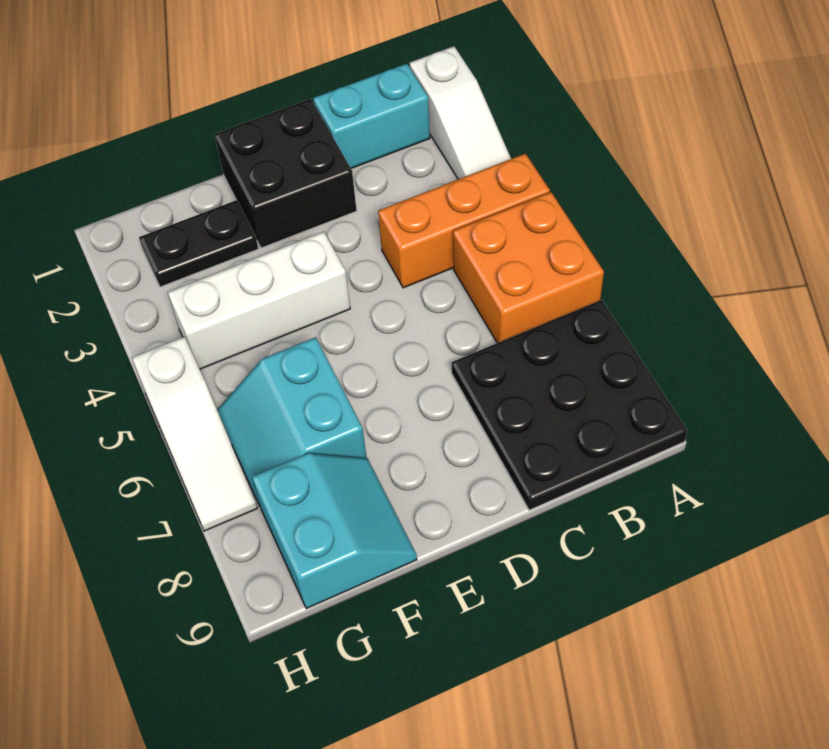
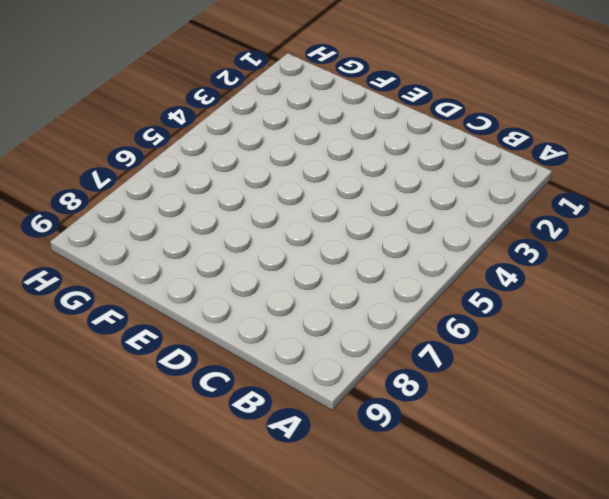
none -> white 1x3 slope [409,46,511,179]
none -> orange 1x3 brick [378,154,550,288]

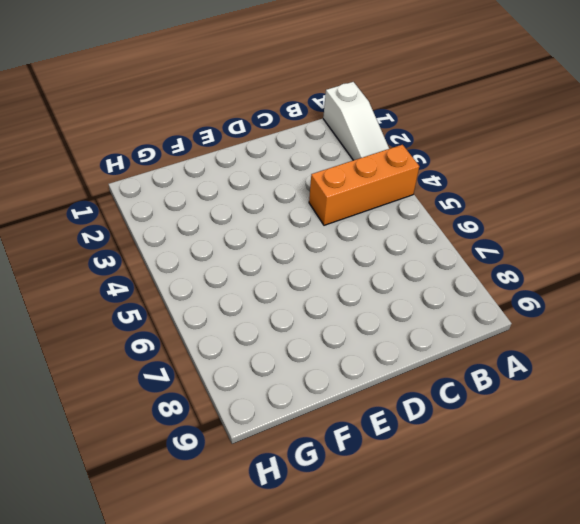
none -> orange 2x2 brick [453,192,604,343]
none -> black 3x3 plate [452,300,687,510]

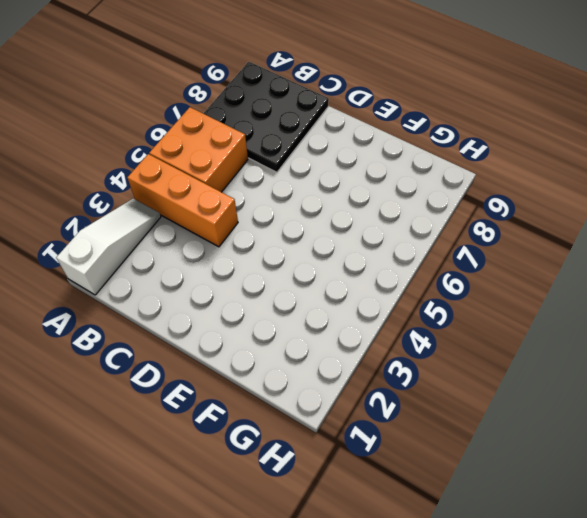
none -> cyan 1x2 brick [313,64,430,168]
none -> black 2x2 brick [214,99,357,248]

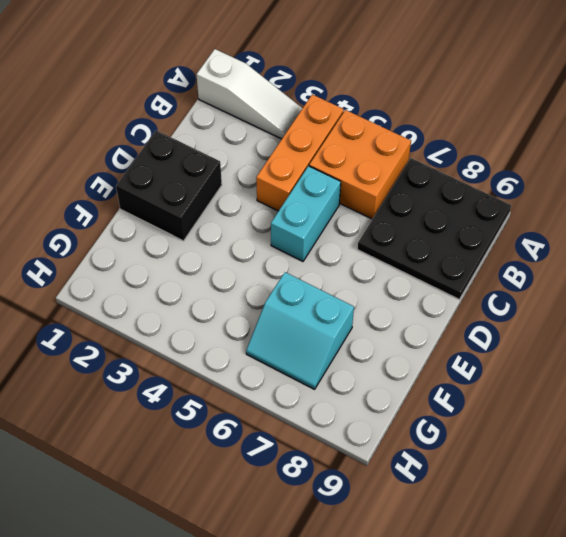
cyan 1x2 brick [271,166,341,261] -> cyan 1x2 brick moved to [313,64,430,168]
none -> white 1x3 brick [168,232,350,369]
none -> black 1x2 plate [139,200,258,287]

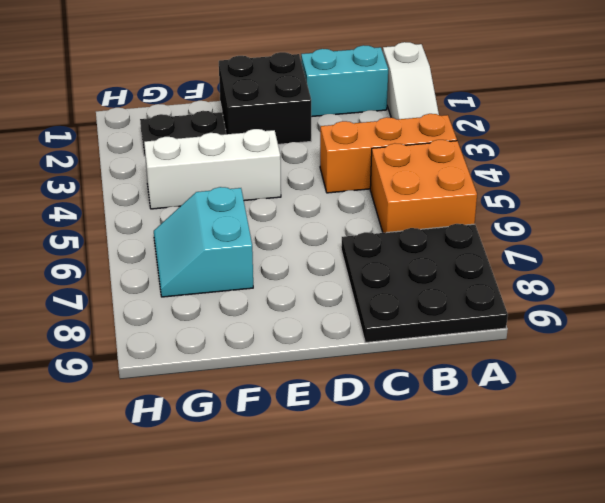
none -> cyan 2x2 slope [252,453,417,609]
none -> white 1x3 slope [132,337,257,531]

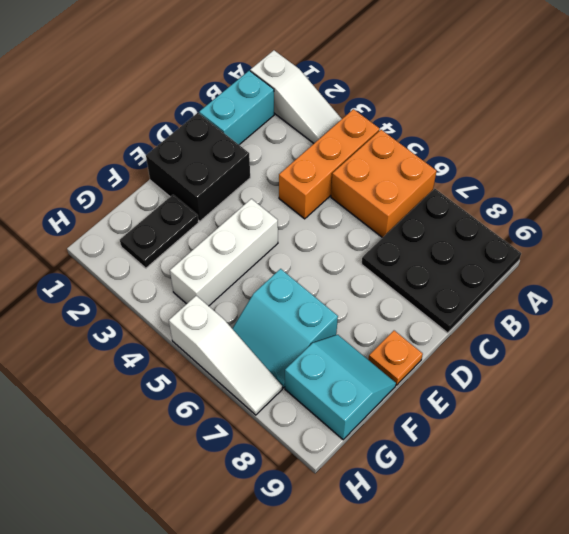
orange 1x1 plate [368,331,423,385] -> none

